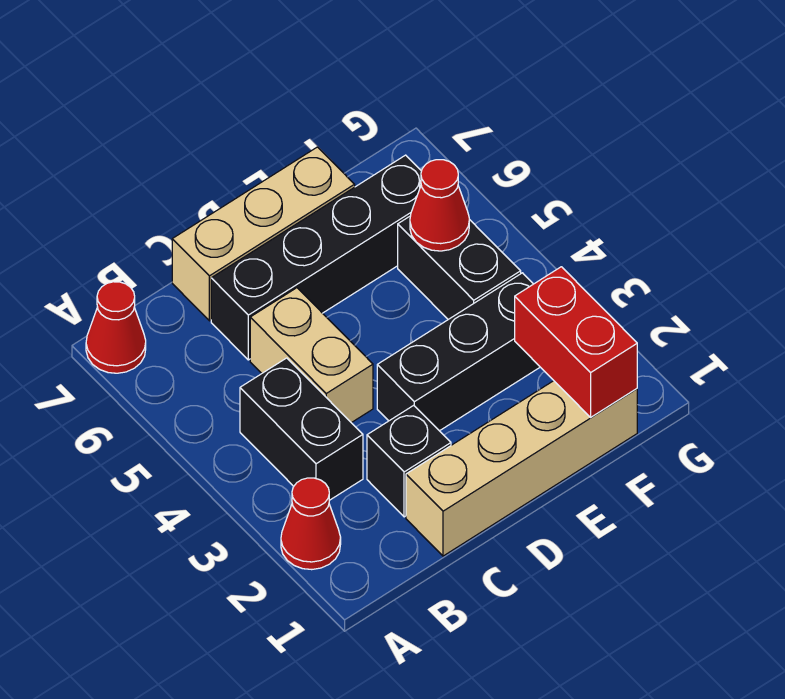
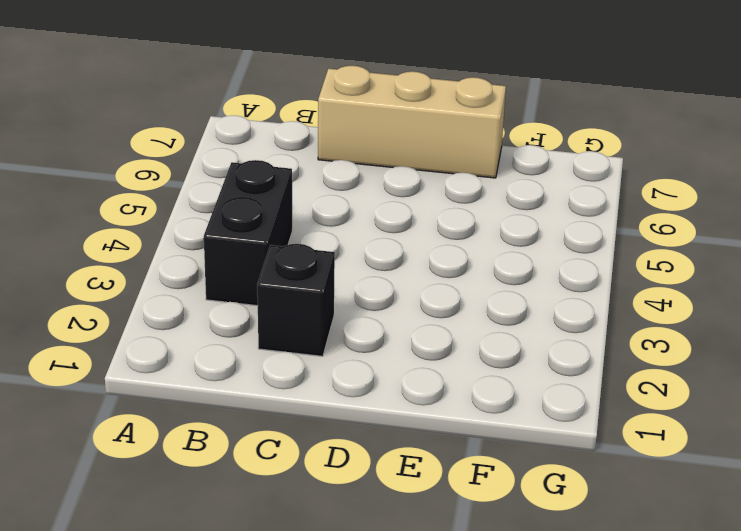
none -> red 1x1 cone [281,478,341,570]
none -> red 1x1 cone [86,282,146,373]
none -> tan 1x4 brick [406,381,637,556]

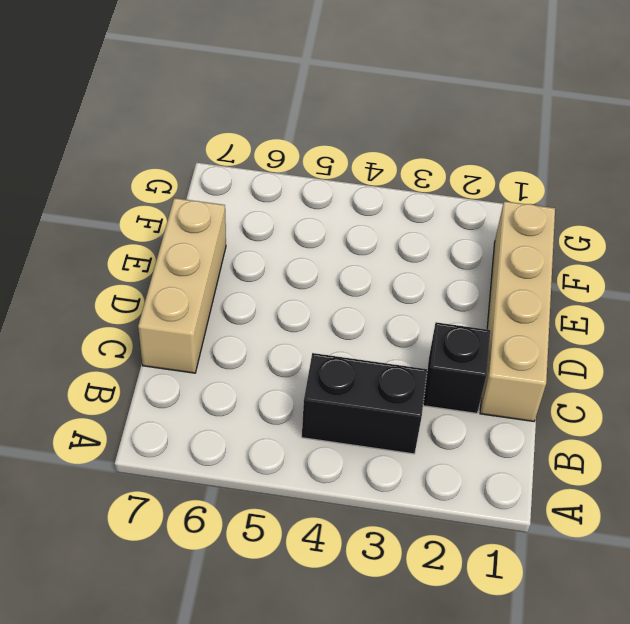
none -> red 1x1 cone [281,478,341,570]
none -> red 1x1 cone [86,282,146,373]
none -> tan 1x2 brick [250,288,373,423]

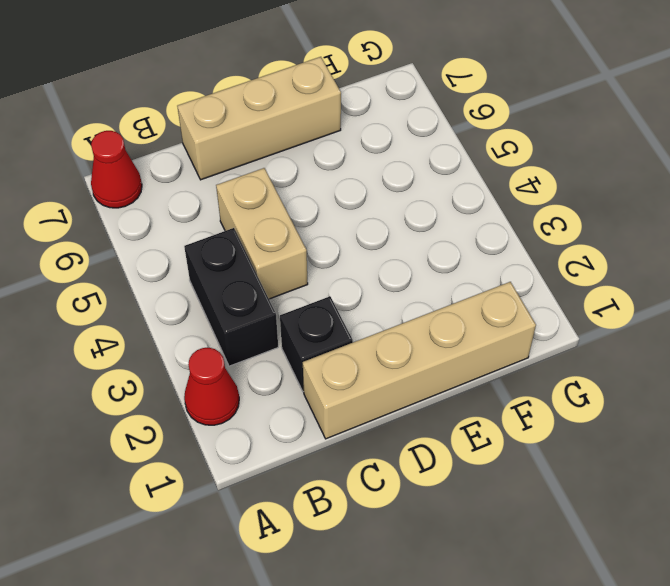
none -> black 1x4 brick [211,155,421,360]
none -> black 1x3 brick [377,273,540,431]
none -> black 1x2 brick [398,216,521,319]

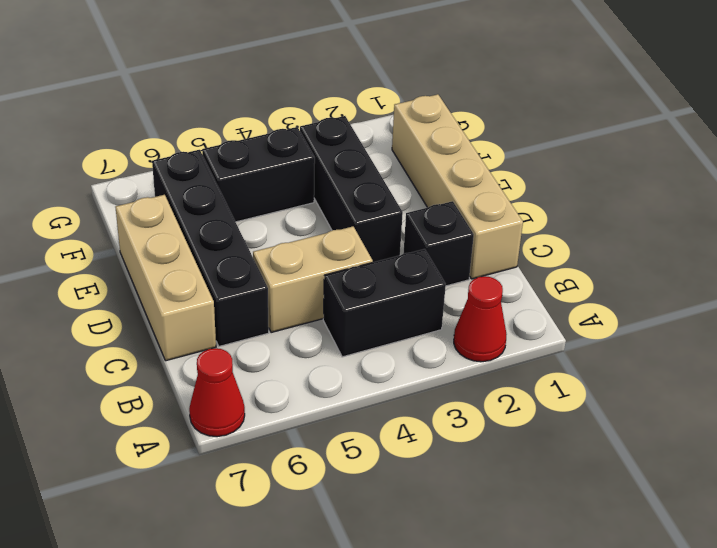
none -> red 1x2 brick [515,267,637,417]
none -> red 1x1 cone [410,160,469,251]

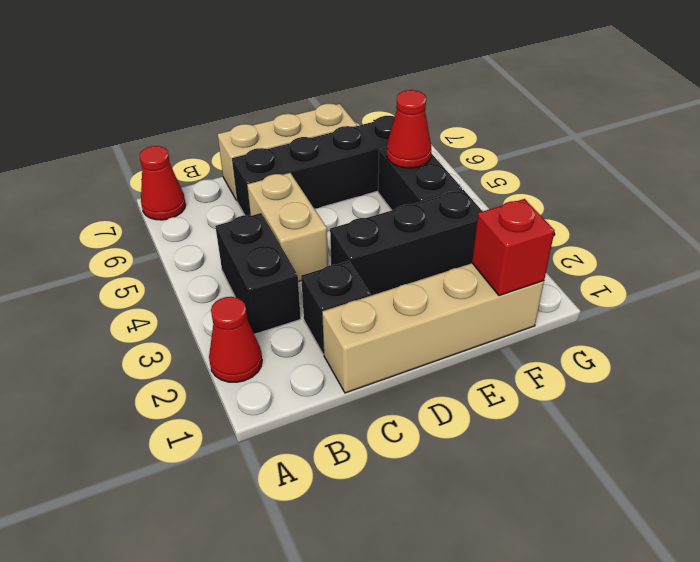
red 1x1 brick [472,199,555,296] -> red 1x2 brick [515,267,637,417]

